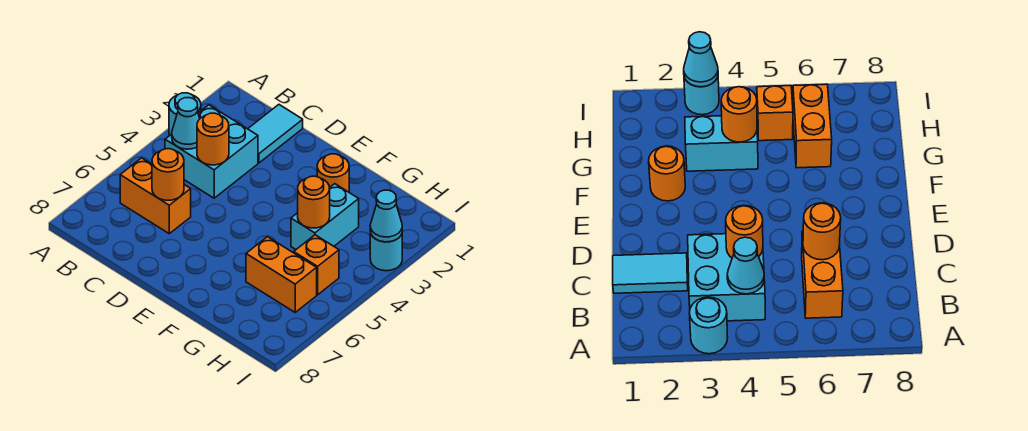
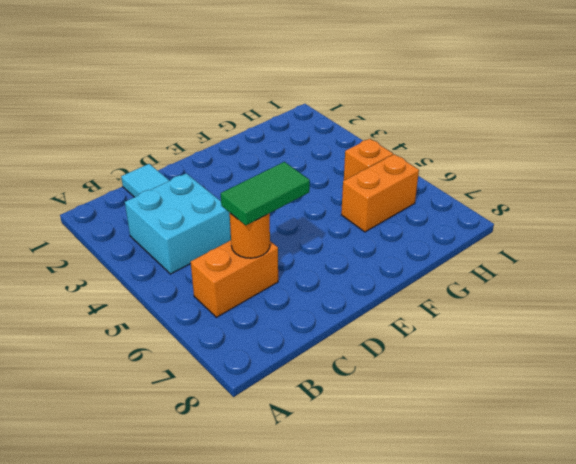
green 1x2 tile [221,162,310,225] -> none
none -> cyan 1x1 round brick [169,93,201,136]
none -> orange 1x1 round brick [317,154,349,192]
none -> cyan 1x2 brick [291,184,359,249]

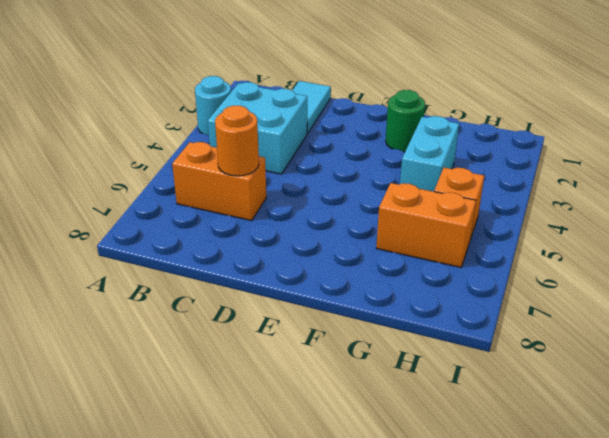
green 1x1 round brick [386,90,425,152] -> orange 1x1 round brick [317,154,349,192]
none -> cyan 1x1 round brick [370,231,402,271]
none -> cyan 1x1 cone [172,98,200,149]
none -> orange 1x1 round brick [197,113,229,165]

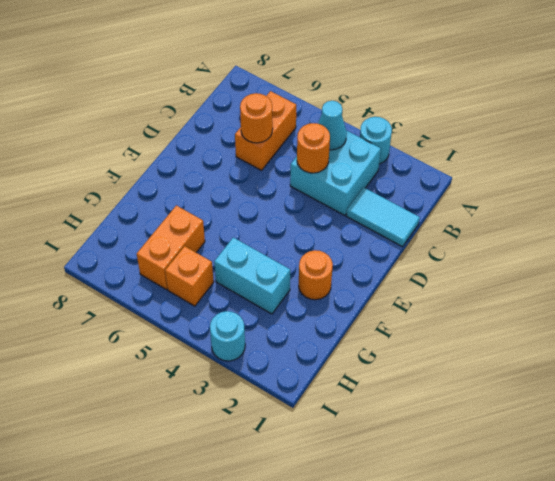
none -> orange 1x1 round brick [298,176,330,228]
none -> cyan 1x1 cone [370,190,402,242]

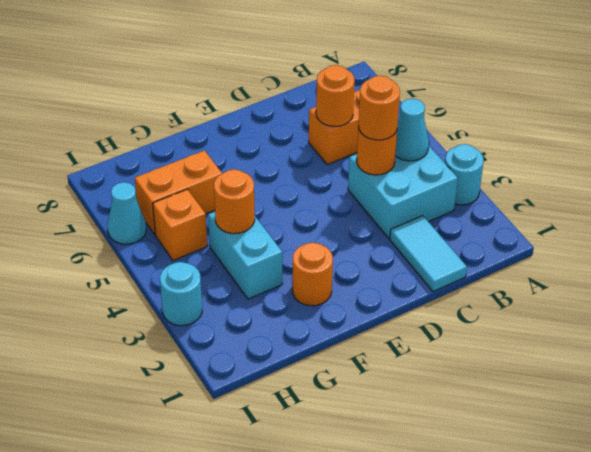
orange 1x1 round brick [358,76,400,140] -> none
cyan 1x1 cone [108,182,146,244] -> cyan 1x1 cone moved to [370,190,402,242]

